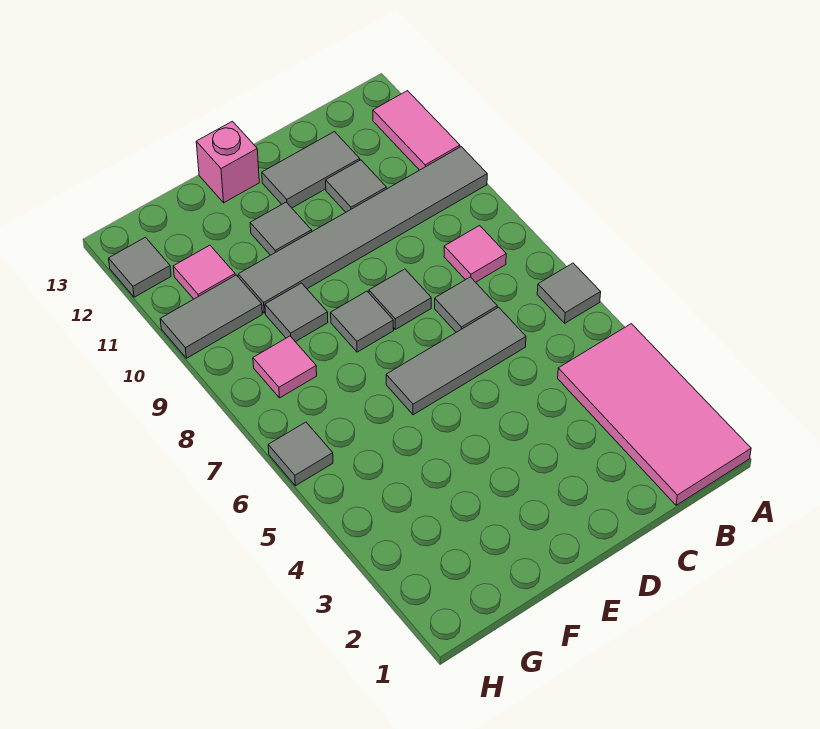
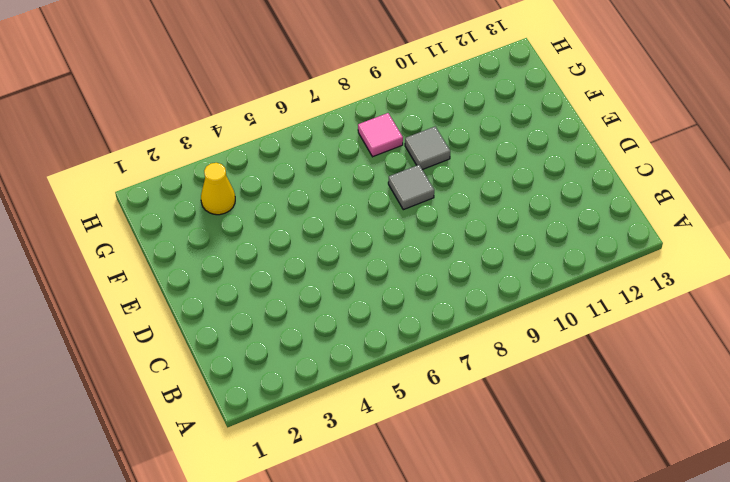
yellow 1x1 cone [201,163,235,215] -> none
none -> pink 2x4 tile [558,324,751,505]
none -> grey 1x1 tile [537,263,601,323]
none -> grey 1x6 tile [238,147,487,313]

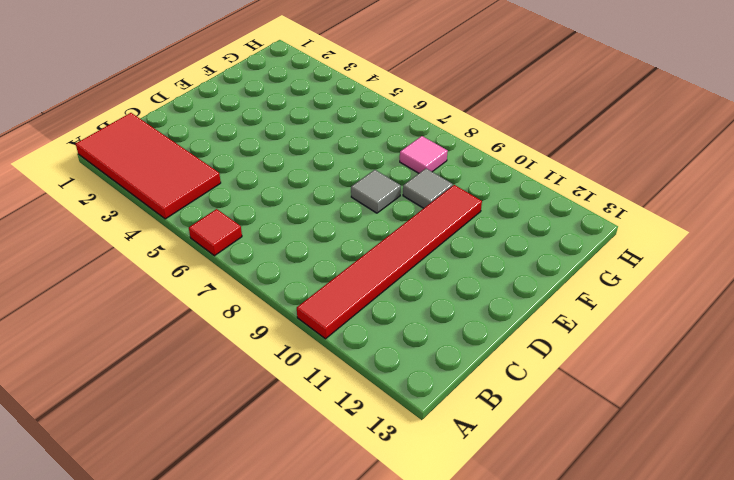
red 2x4 tile [76,113,221,219] -> pink 2x4 tile [558,324,751,505]
red 1x1 tile [189,209,242,256] -> grey 1x1 tile [537,263,601,323]
red 1x6 tile [297,185,482,339] -> grey 1x6 tile [238,147,487,313]
none -> pink 1x2 tile [373,91,460,170]
none -> pink 1x1 tile [444,226,506,282]
none -> grey 1x3 tile [386,307,526,415]

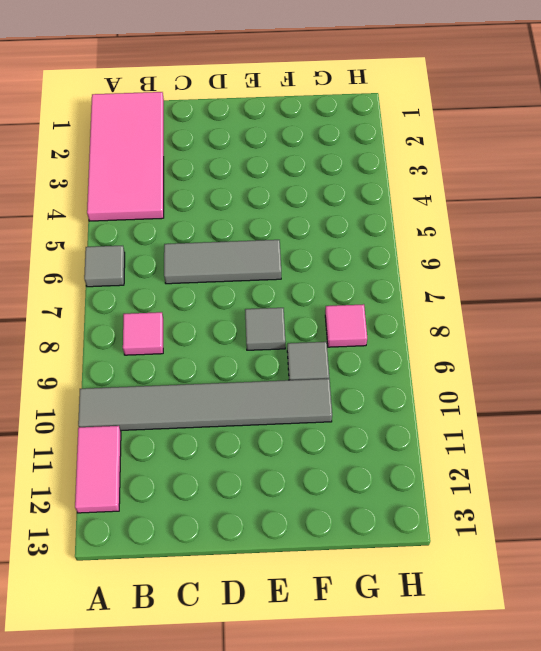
none -> grey 1x1 tile [435,277,497,332]
none -> grey 1x1 tile [326,160,386,212]
none -> grey 1x2 tile [262,132,360,208]

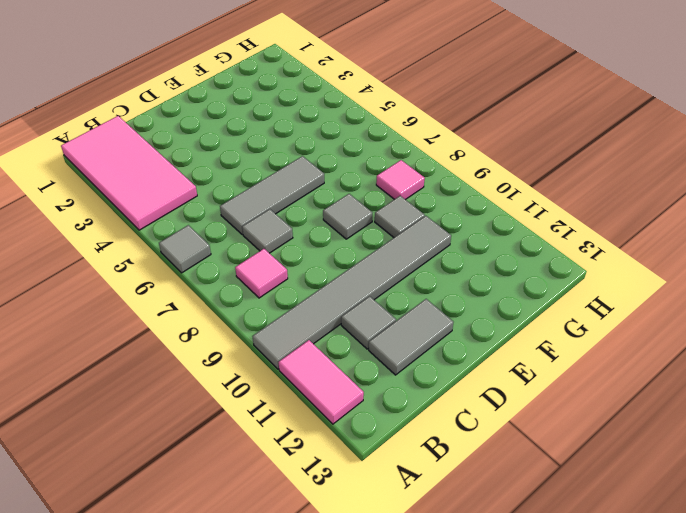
none -> grey 1x1 tile [369,269,431,329]
none -> grey 1x1 tile [250,202,312,255]
none -> pink 1x1 brick [196,121,259,203]

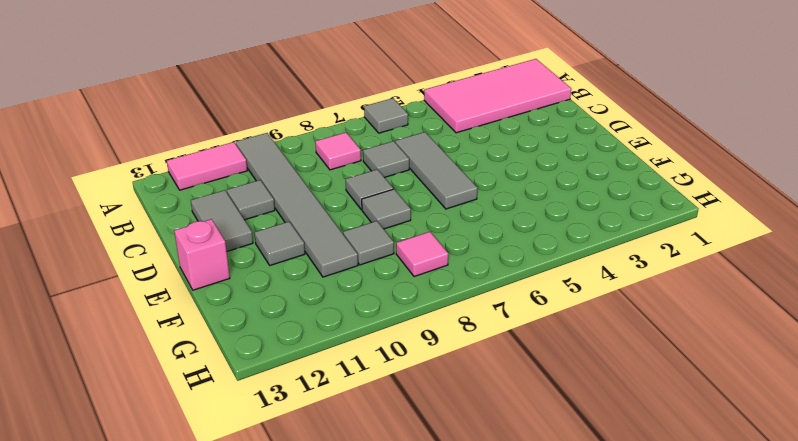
none -> grey 1x2 tile [160,275,262,358]
none -> pink 1x1 tile [173,245,235,299]
none -> grey 1x1 tile [268,422,333,486]

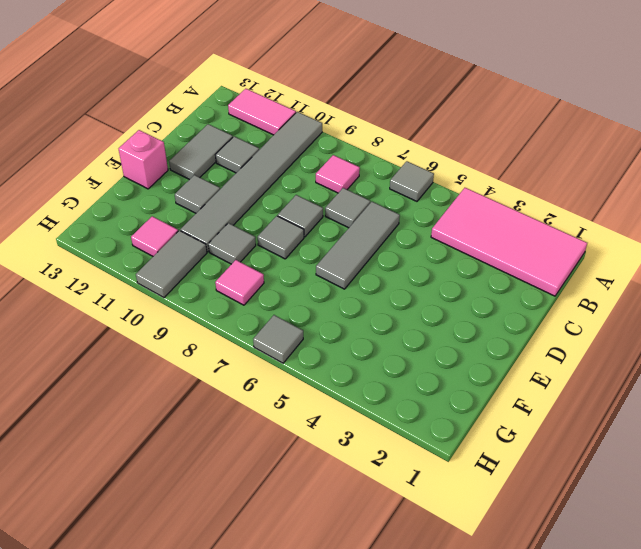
none -> grey 1x1 tile [109,237,171,297]

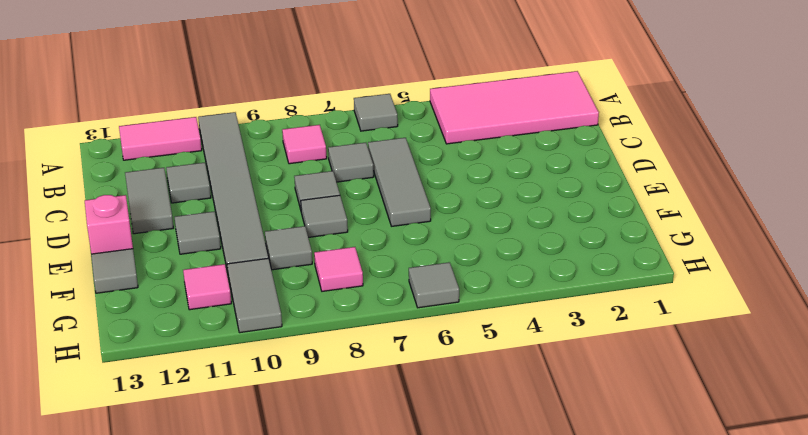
grey 1x1 tile [91,249,138,293] -> grey 1x1 tile moved to [109,237,171,297]

